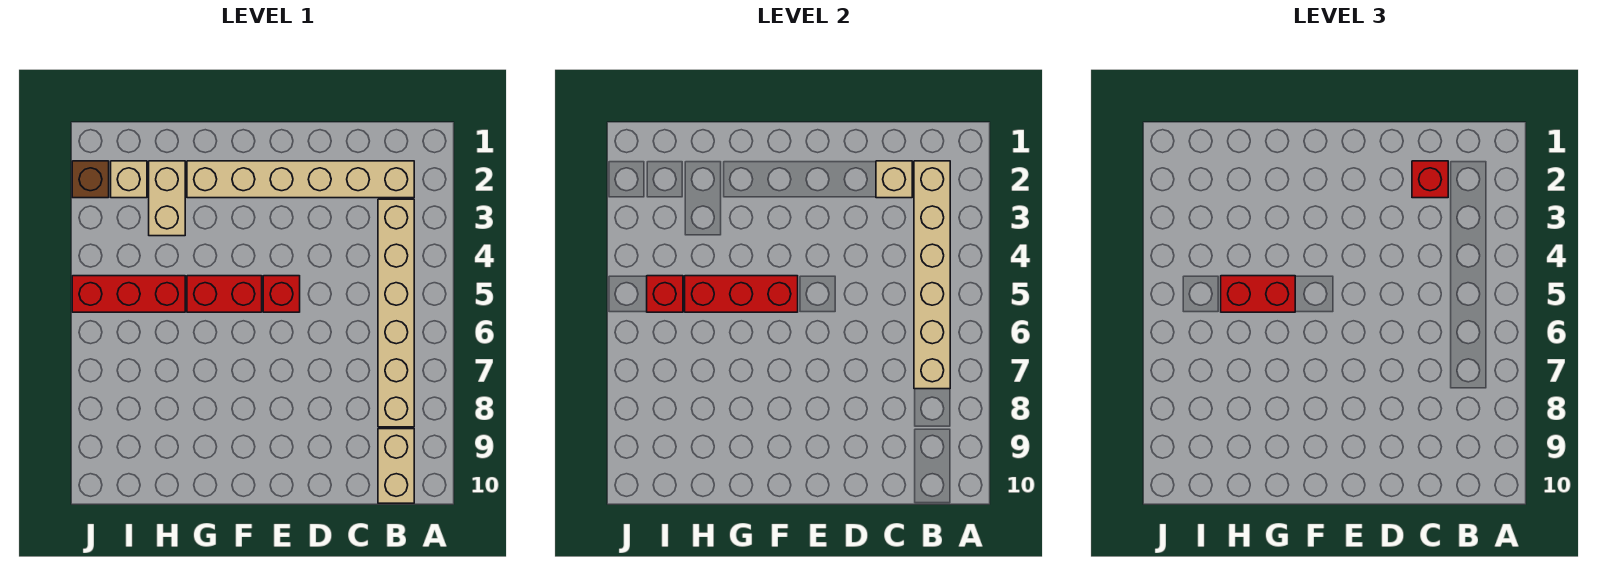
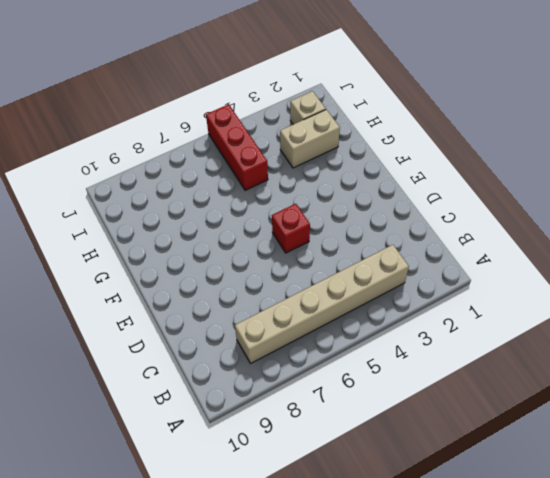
none -> tan 1x6 brick [187,161,414,198]
none -> tan 1x2 brick [378,429,414,503]
none -> red 1x2 brick [187,276,262,312]

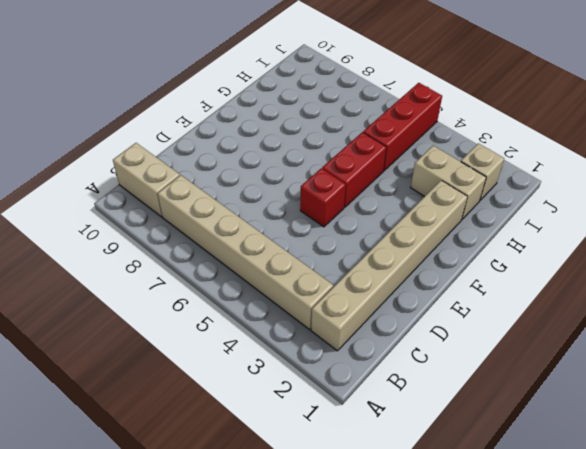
none -> brown 1x1 brick [72,161,109,198]
none -> tan 1x6 brick [914,161,950,389]
none -> tan 1x1 brick [876,161,912,198]

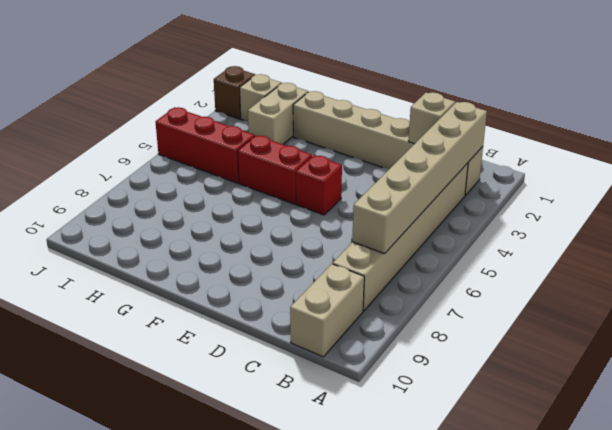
none -> red 1x3 brick [685,276,798,312]
none -> red 1x1 brick [647,276,683,312]
none -> red 1x1 brick [1412,161,1448,198]

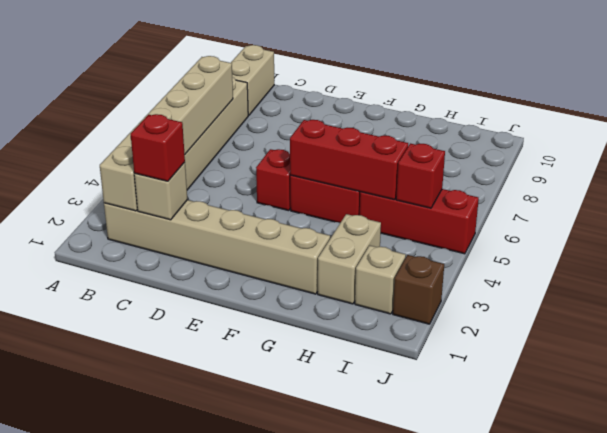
none -> red 1x2 brick [1221,276,1295,312]

